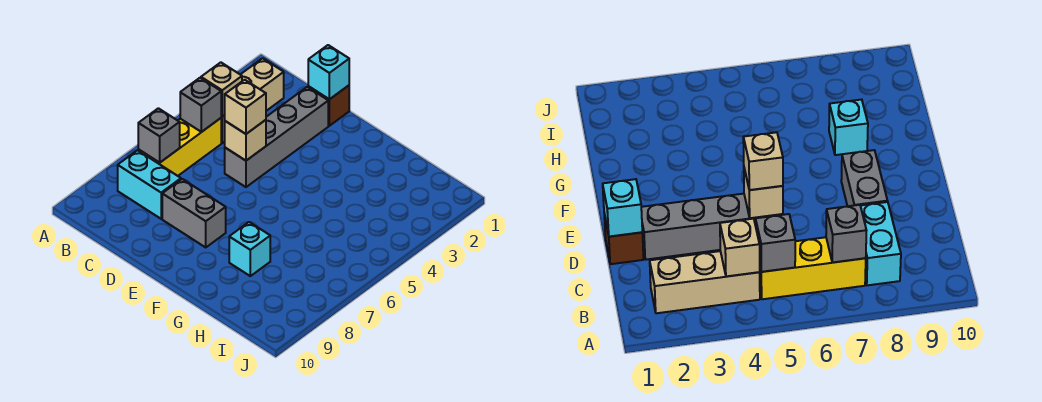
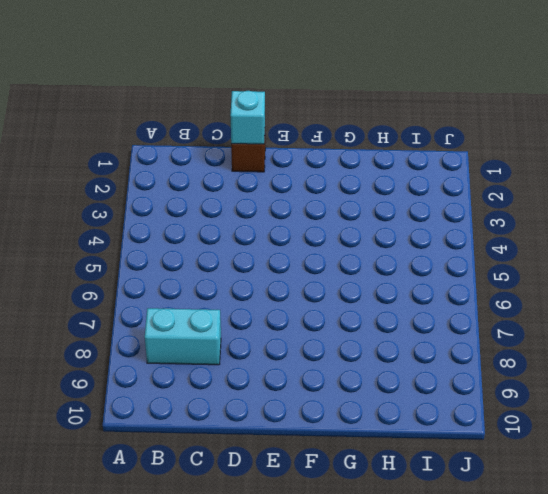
none -> tan 1x3 brick [221,58,284,143]
none -> yellow 1x3 brick [138,118,221,176]
none -> grey 1x4 brick [225,87,328,187]

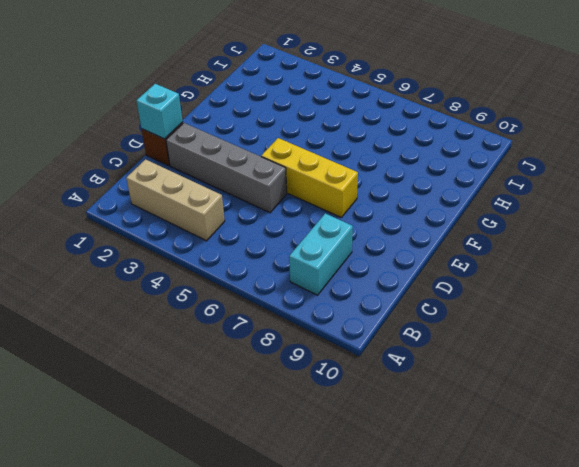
yellow 1x3 brick [261,138,358,217] -> yellow 1x3 brick moved to [138,118,221,176]
none -> grey 1x2 brick [162,179,226,247]
none -> cyan 1x1 brick [229,222,270,276]
none -> tan 1x1 brick [201,62,242,117]

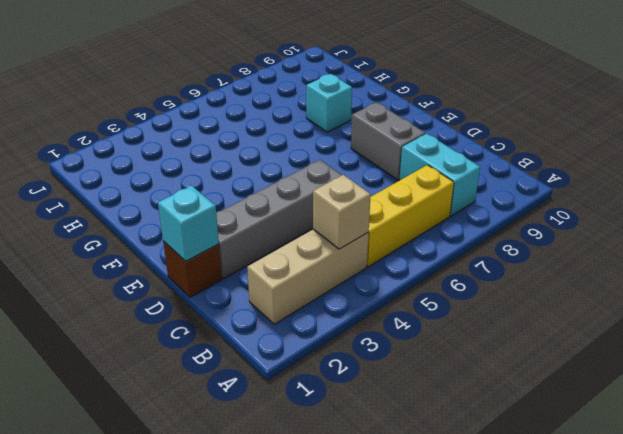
none -> grey 1x1 brick [180,78,221,132]
none -> grey 1x1 brick [138,108,180,163]
none -> tan 1x1 brick [225,120,266,161]

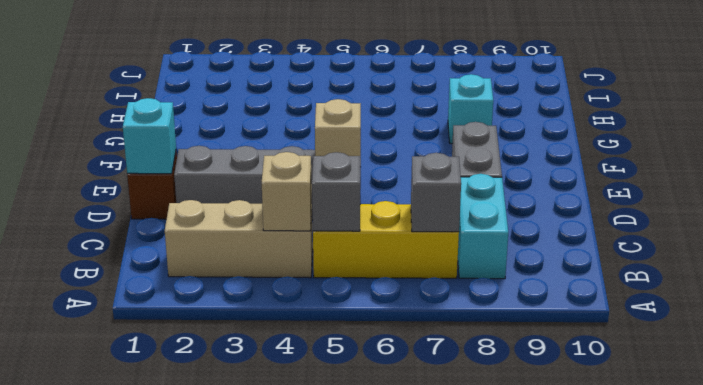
none -> tan 1x1 brick [225,80,266,134]

